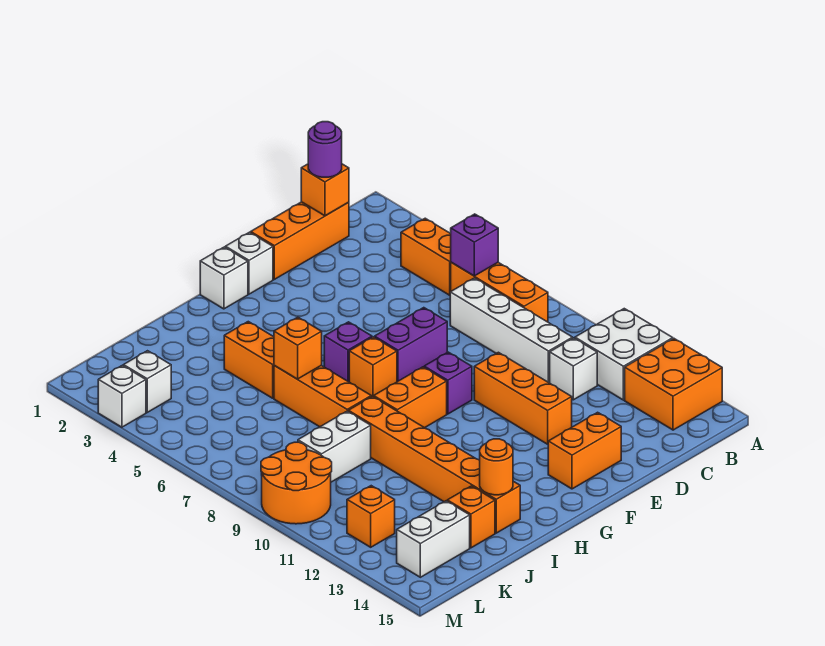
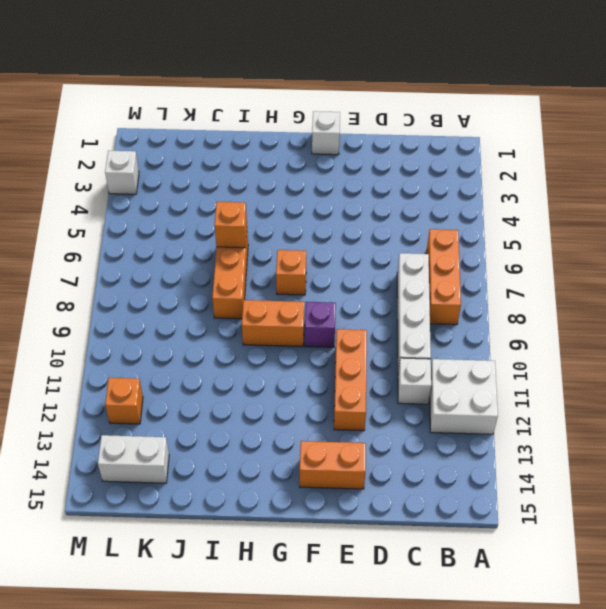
none -> orange 2x2 brick [625,339,722,430]
none -> orange 1x2 brick [401,218,451,295]
none -> orange 1x3 brick [251,202,349,279]
none -> purple 1x2 brick [375,308,447,382]

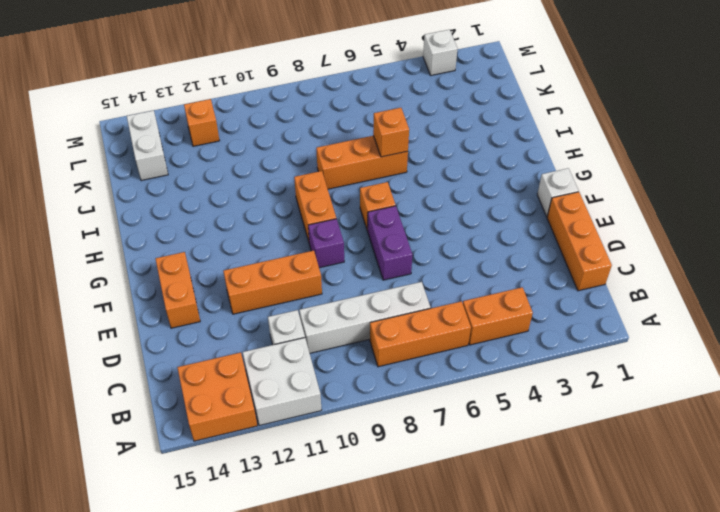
none -> white 1x1 brick [200,247,248,309]
none -> purple 1x1 brick [324,322,372,382]
none -> orange 1x2 brick [224,322,274,398]
none -> orange 1x6 brick [348,396,520,533]

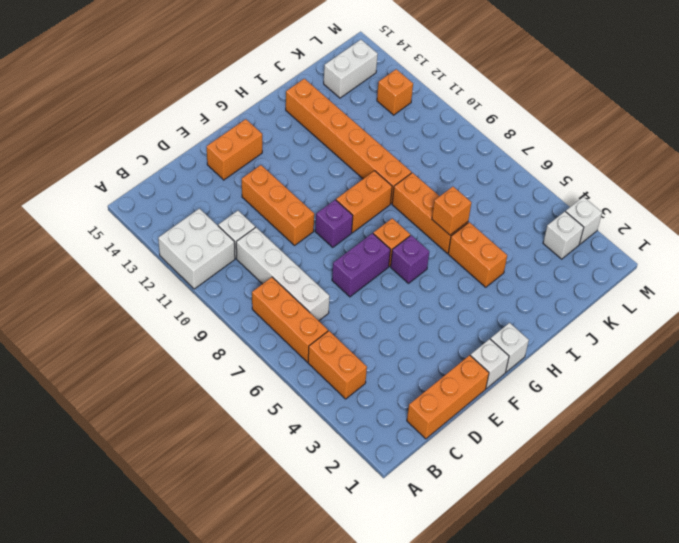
none -> orange 2x2 brick [625,339,722,430]
none -> white 1x2 brick [298,411,371,482]
none -> orange 1x1 brick [447,486,495,548]
none -> orange 2x2 round brick [261,442,332,524]

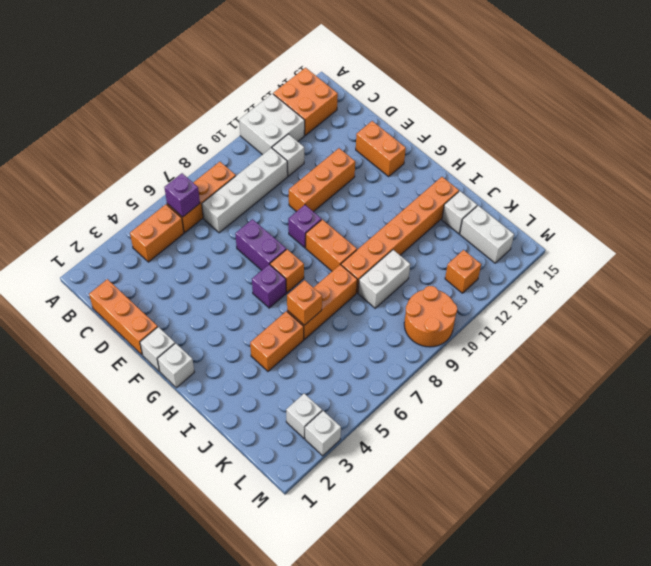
white 1x2 brick [358,250,410,308] -> white 1x2 brick turned to [298,411,371,482]
white 1x1 brick [442,191,477,234] -> orange 1x1 brick [447,486,495,548]
none -> orange 1x1 brick [301,164,349,216]
none -> orange 1x1 round brick [480,439,513,495]
none -> purple 1x1 round brick [308,122,342,177]

